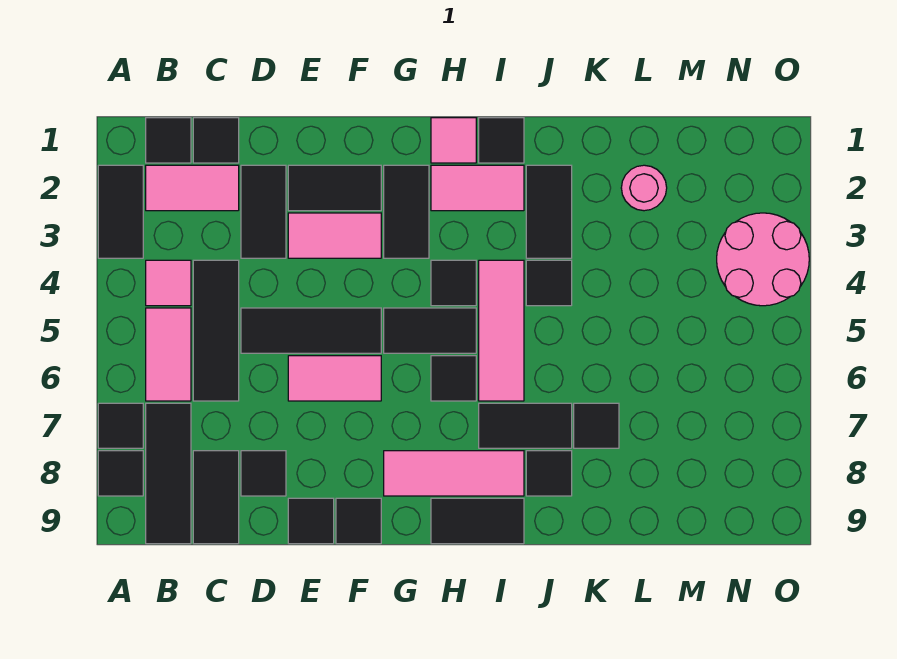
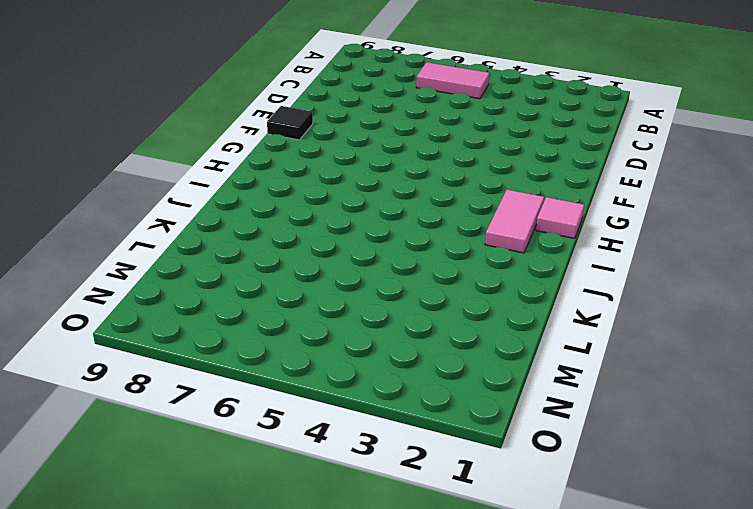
none -> black 1x2 tile [98,165,143,258]
none -> black 1x1 tile [98,403,143,448]
none -> black 1x1 tile [98,451,143,496]
none -> black 1x1 tile [146,118,191,163]

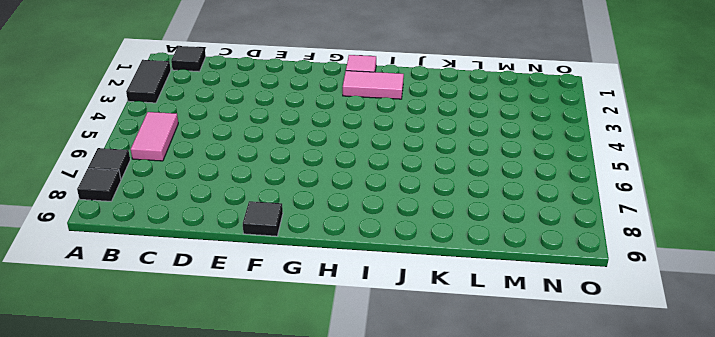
none -> pink 1x2 tile [146,165,239,211]
none -> pink 1x1 tile [146,260,191,306]
none -> black 1x3 tile [146,403,191,544]
none -> black 1x1 tile [193,118,239,163]

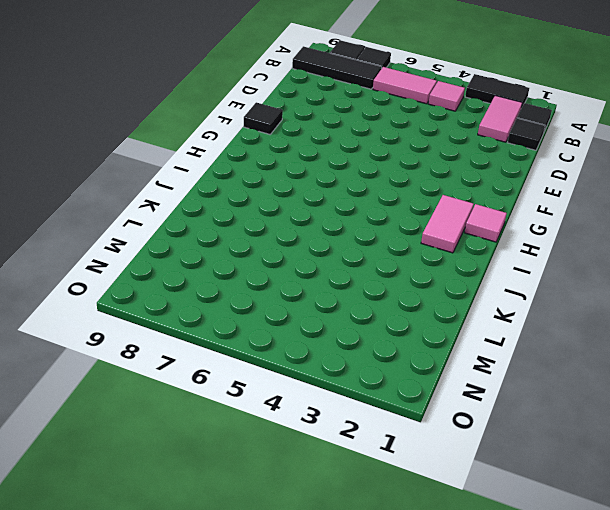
none -> black 1x3 tile [193,260,239,401]
none -> black 1x2 tile [193,451,239,544]
none -> black 1x2 tile [241,165,286,258]
none -> black 1x3 tile [241,308,381,353]

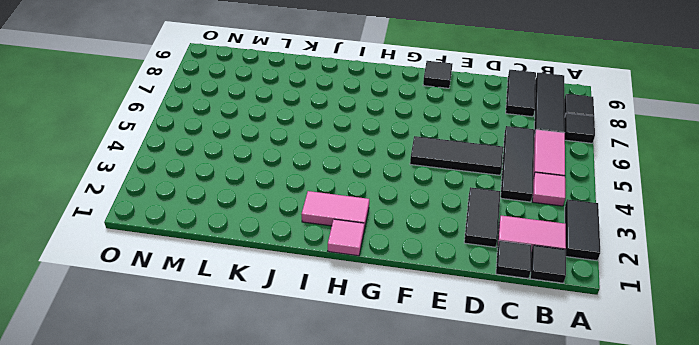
none -> black 1x1 tile [241,451,286,496]
none -> black 1x2 tile [288,165,381,211]
none -> pink 1x2 tile [288,213,381,258]
none -> pink 1x2 tile [288,356,381,401]

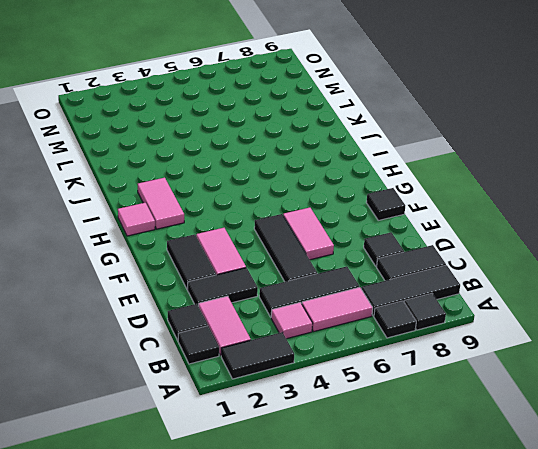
none -> black 1x1 tile [288,498,334,544]
none -> black 1x2 tile [384,165,429,258]
none -> black 1x2 tile [384,308,476,353]
none -> pink 1x3 tile [384,451,524,496]

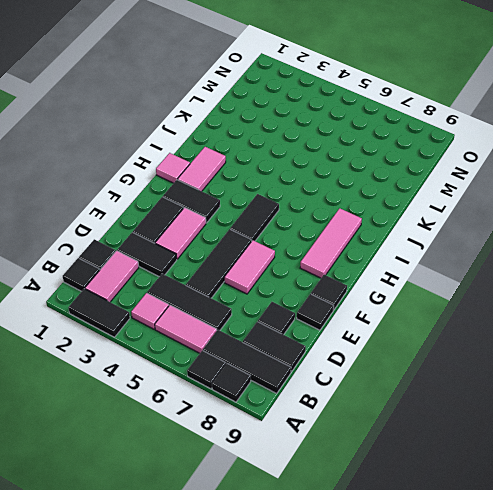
none -> black 1x1 tile [431,260,476,306]
none -> black 1x1 tile [431,356,476,401]
none -> black 1x2 tile [431,498,524,544]
none -> black 1x1 tile [479,118,524,163]

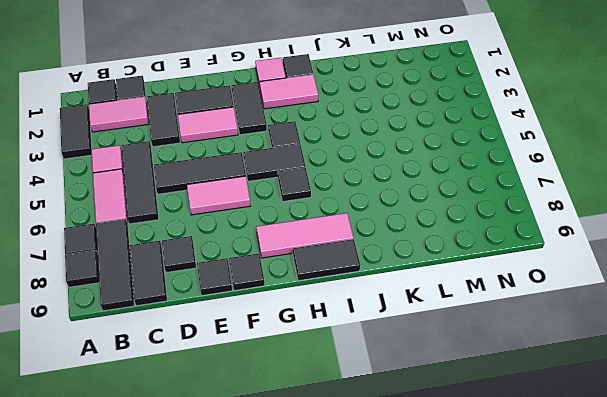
none -> pink 1x3 tile [479,260,524,401]
none -> black 1x2 tile [479,403,572,448]
none -> black 1x2 tile [526,165,572,258]
none -> black 1x1 tile [526,260,572,306]

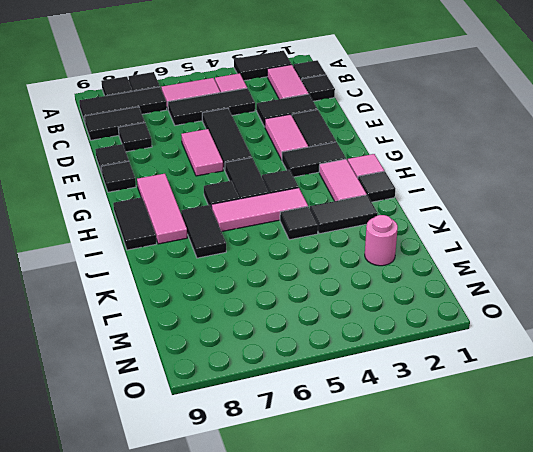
none -> black 1x1 tile [526,451,572,496]
none -> black 1x1 tile [574,403,619,448]
none -> pink 2x2 round brick [717,213,809,306]

